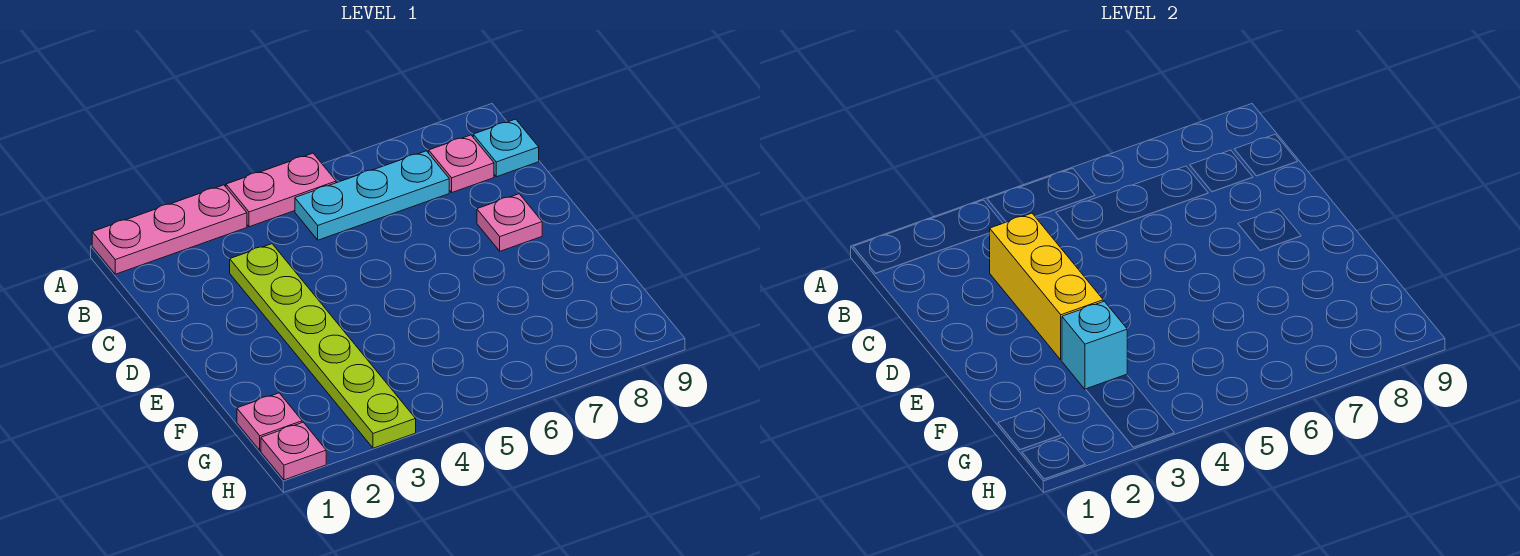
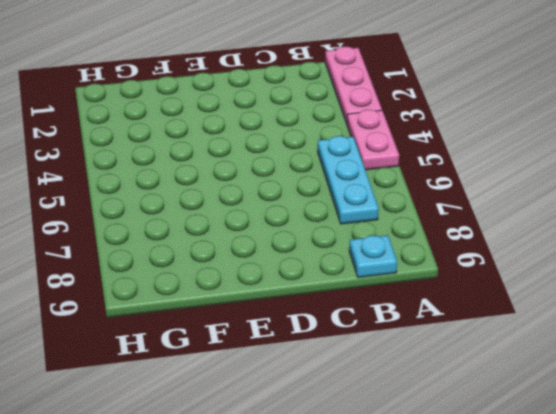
none -> pink 1x1 plate [429,135,494,192]
none -> lime 1x6 plate [230,244,416,448]

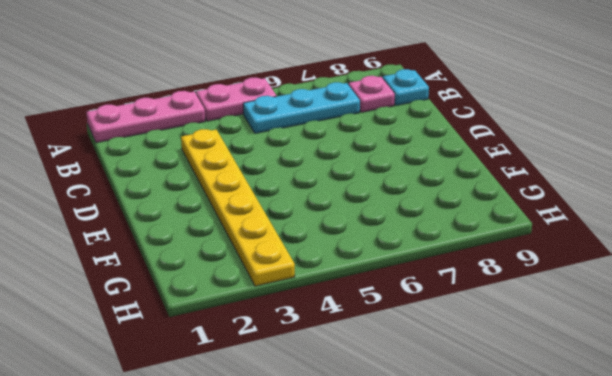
yellow 1x6 plate [181,129,295,286] -> lime 1x6 plate [230,244,416,448]
none -> pink 1x1 plate [477,194,542,251]
none -> pink 1x1 plate [237,393,302,450]

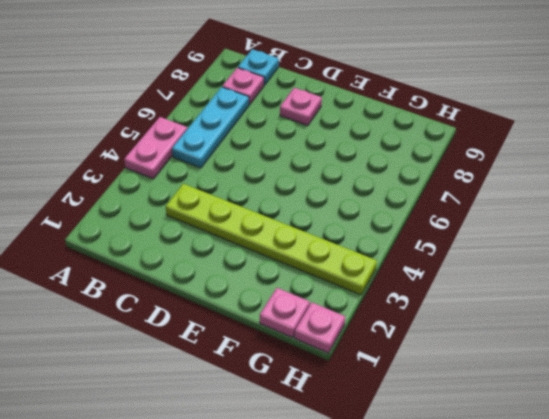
none -> pink 1x3 plate [92,185,247,274]
none -> yellow 1x3 brick [990,213,1103,360]

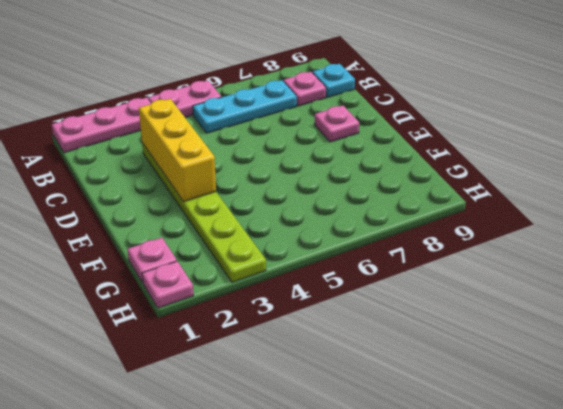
none -> cyan 1x1 brick [1062,301,1127,389]

